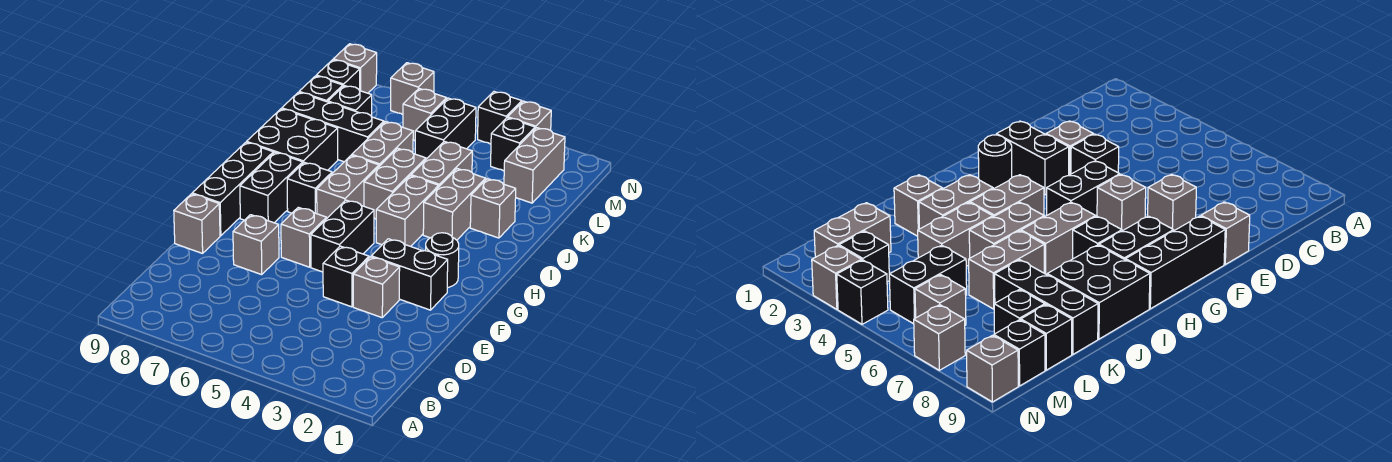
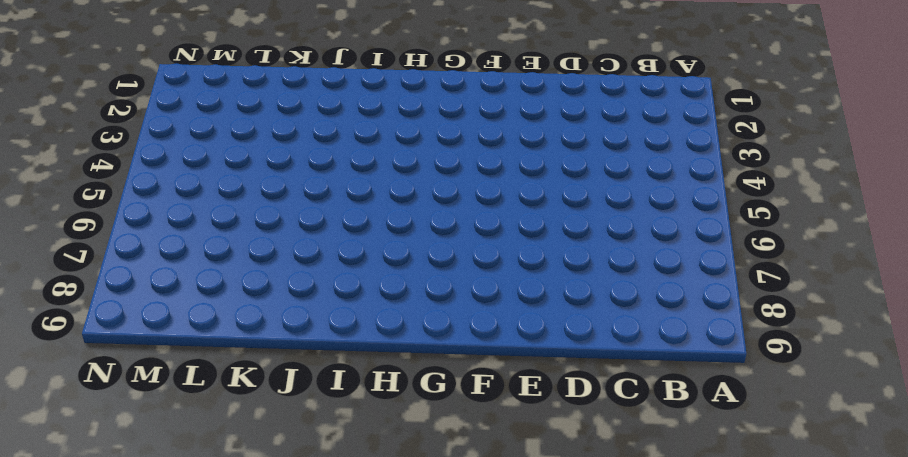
none -> grey 1x1 brick [353,257,400,318]
none -> black 1x1 brick [323,246,369,307]
none -> grey 1x1 brick [233,215,279,275]
none -> grey 1x1 brick [174,194,220,253]

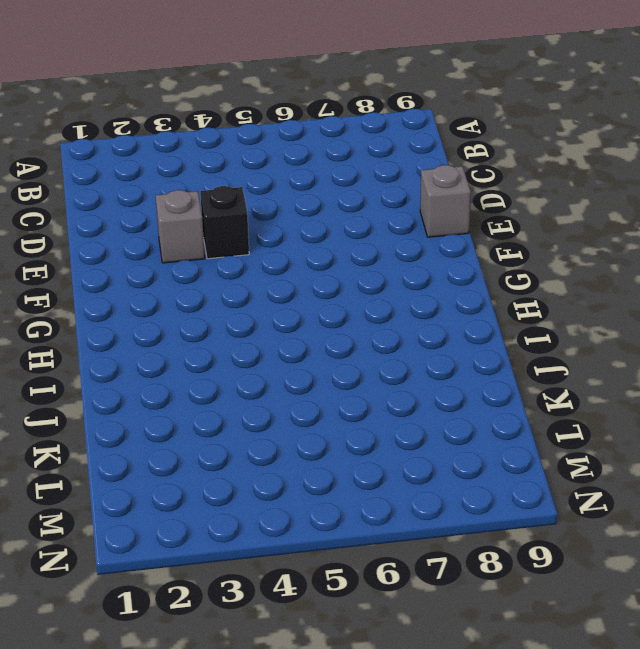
none -> grey 1x1 brick [233,215,279,275]
none -> black 1x2 brick [371,239,448,310]
none -> black 1x2 brick [311,200,374,272]
none -> grey 1x1 brick [281,207,327,267]

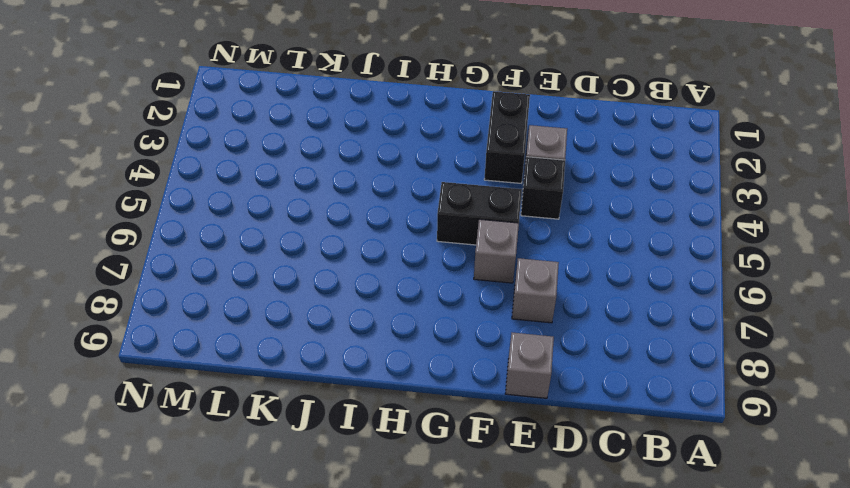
none -> black 1x3 brick [192,142,273,236]
none -> black 1x1 round brick [426,233,459,288]
none -> black 1x2 brick [240,152,303,223]
none -> grey 1x2 brick [376,176,439,246]

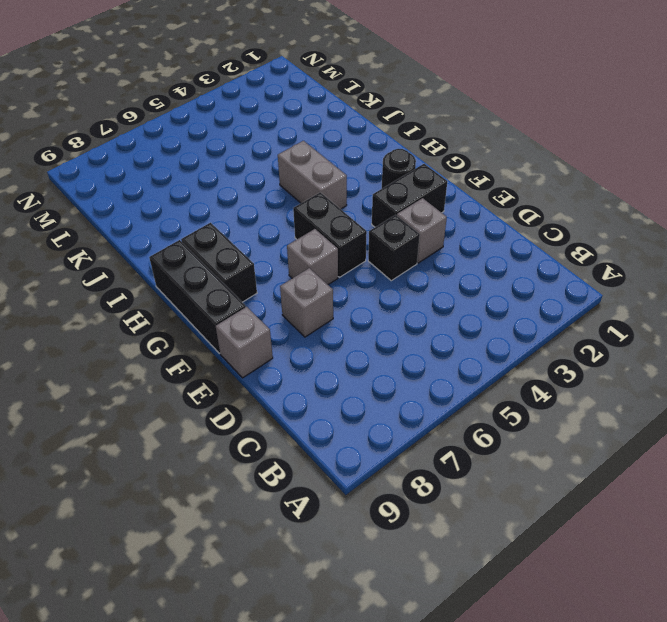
none -> grey 1x2 brick [317,155,379,218]
none -> black 1x1 brick [287,162,332,214]
none -> grey 1x2 brick [423,169,486,240]
none -> grey 1x2 brick [364,148,426,219]

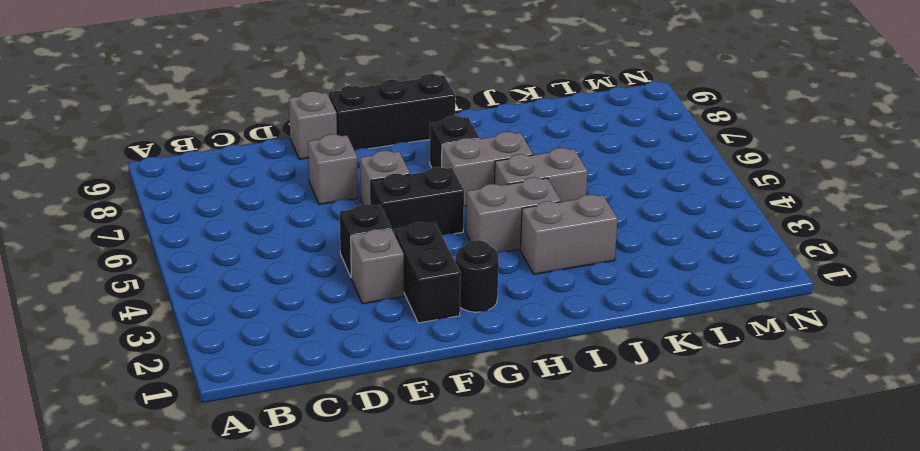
none -> black 1x2 brick [240,152,303,223]
none -> black 2x2 brick [247,109,338,170]
none -> grey 1x1 brick [470,179,516,238]
none -> grey 1x2 brick [411,141,472,186]

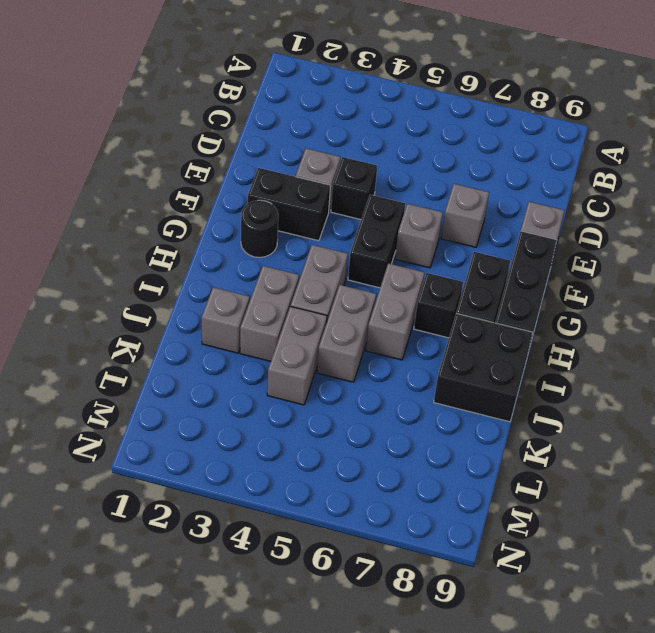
none -> grey 1x2 brick [352,122,413,166]
none -> black 1x3 brick [282,92,384,162]
none -> grey 1x2 brick [504,128,565,203]
none -> black 1x2 brick [415,98,476,159]

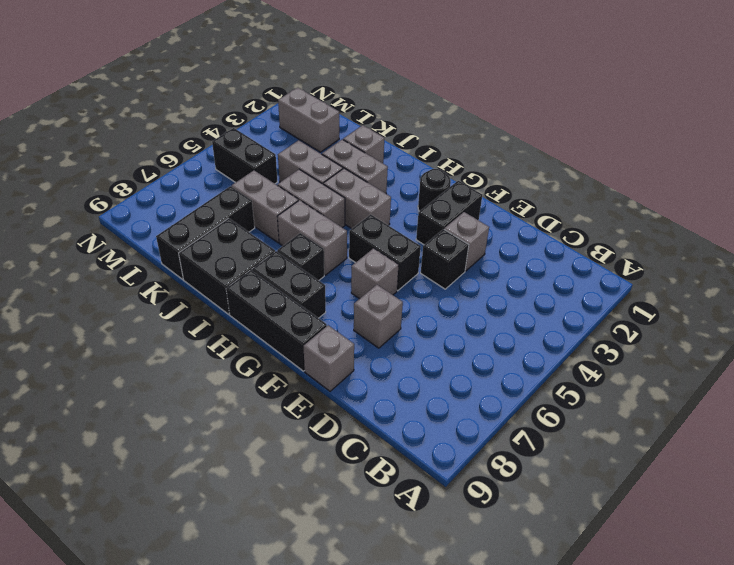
none -> black 1x1 brick [328,86,372,117]
none -> black 1x1 brick [299,76,343,102]
none -> black 1x1 brick [491,118,535,171]
none -> grey 1x1 brick [403,89,447,141]

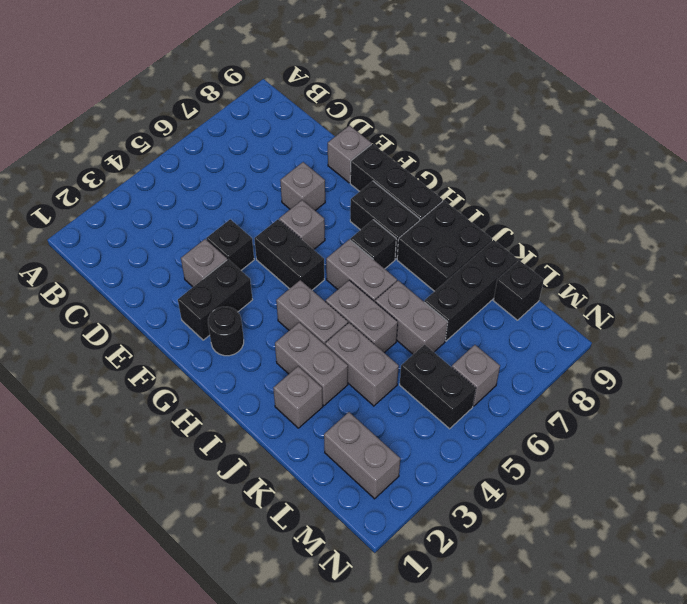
none -> black 1x1 brick [328,86,372,117]
none -> black 1x1 brick [491,118,535,171]
none -> black 1x1 brick [316,60,360,91]
none -> grey 1x1 brick [508,101,551,130]

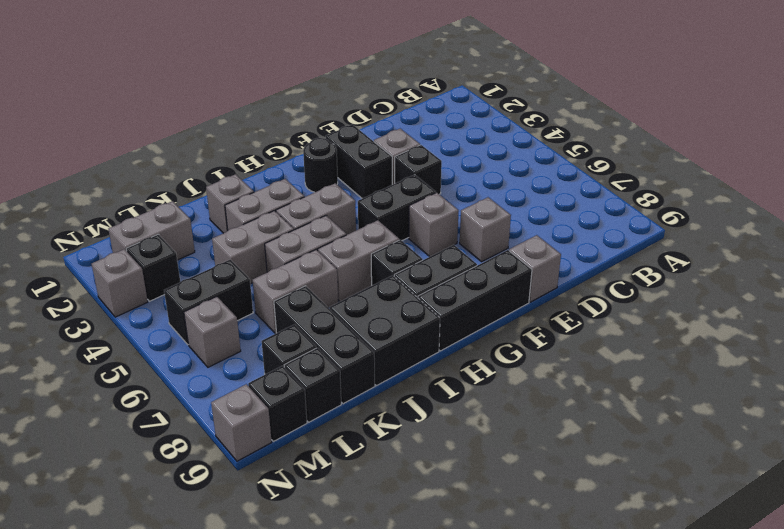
none -> black 1x1 brick [478,92,522,144]
none -> grey 1x1 brick [391,63,434,114]

